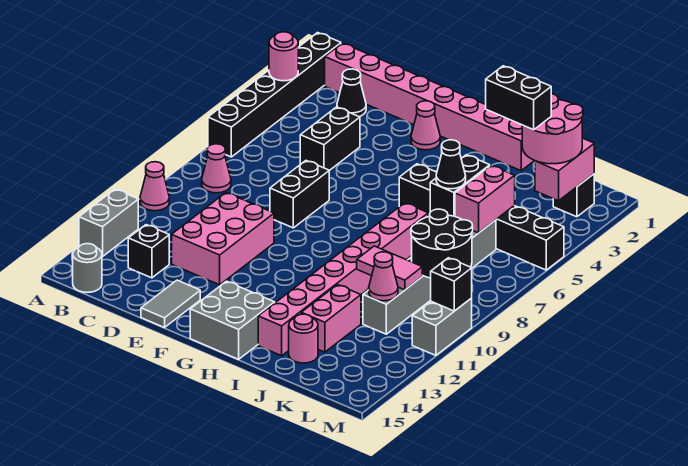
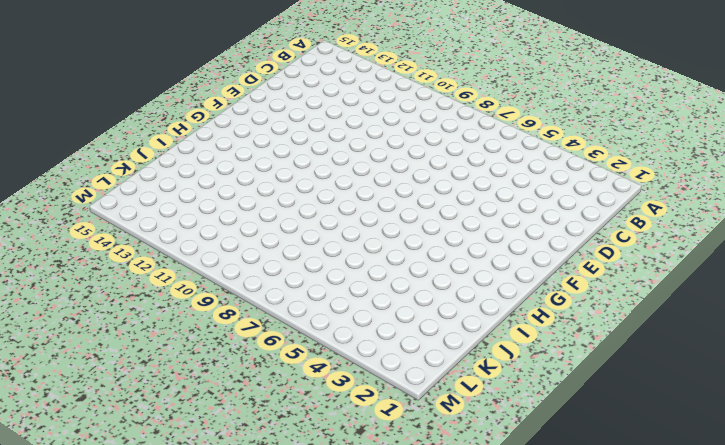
none -> black 1x6 brick [208,33,341,157]
none -> pink 1x1 cone [140,162,169,211]
none -> grey 1x2 brick [79,189,138,257]
none -> pink 1x8 brick [325,43,534,171]

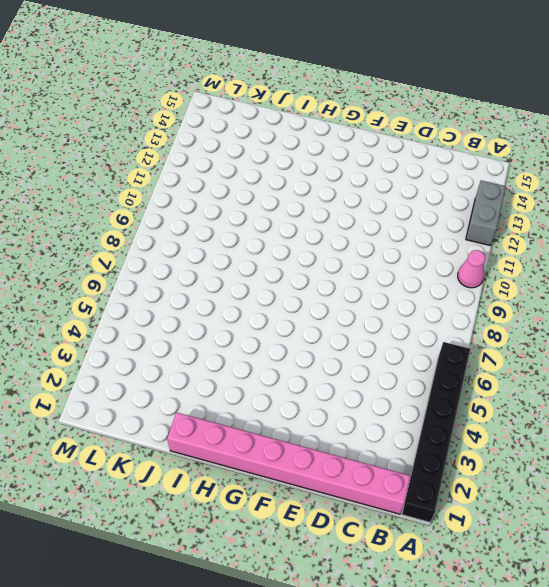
none -> pink 1x1 cone [202,144,231,193]
none -> grey 1x1 round brick [73,244,102,292]
none -> black 1x1 cone [337,69,366,117]
none -> black 1x1 brick [128,225,169,278]

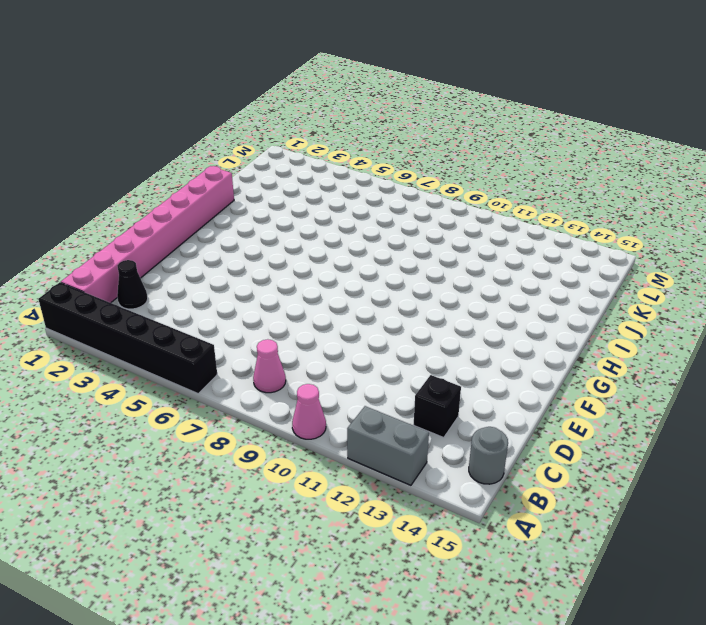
none -> black 1x2 brick [300,107,360,171]
none -> pink 2x3 brick [172,193,274,285]
none -> black 1x2 brick [270,161,329,228]
none -> grey 1x2 tile [141,280,200,328]

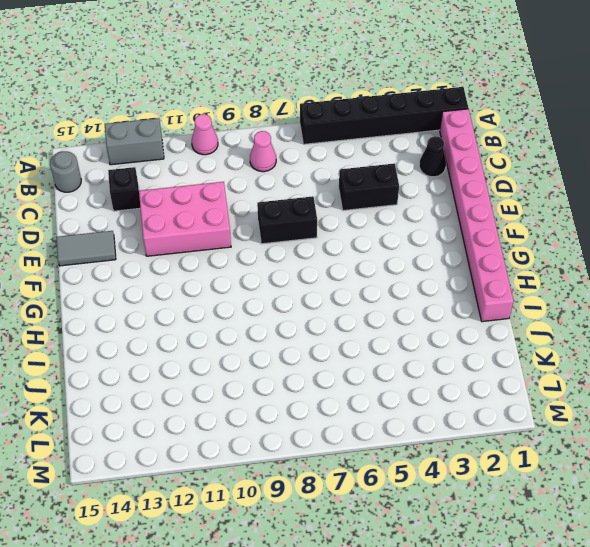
none -> pink 1x1 cone [411,101,440,150]
none -> grey 2x2 brick [190,281,275,359]
none -> black 1x6 brick [399,164,564,270]
none -> pink 1x8 brick [258,203,428,356]

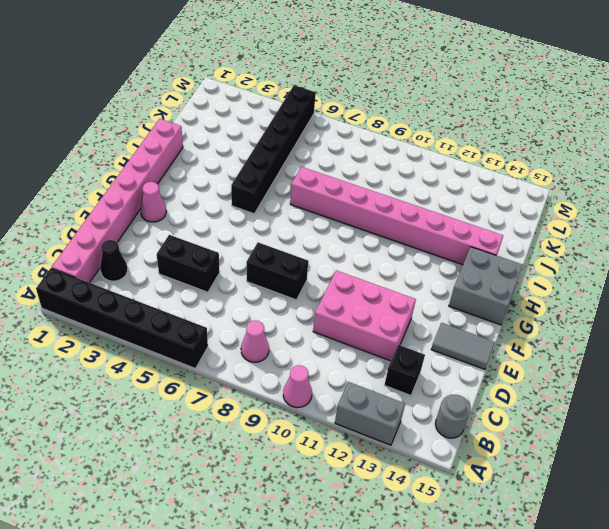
none -> pink 1x2 brick [301,285,361,352]
none -> pink 1x1 round brick [289,314,318,363]
none -> grey 1x6 brick [363,220,496,334]
none -> black 1x1 brick [553,174,594,217]

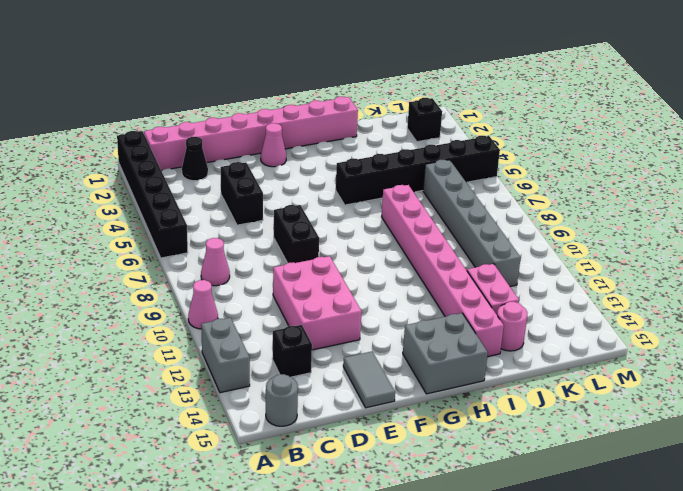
none -> grey 1x2 brick [412,298,472,356]
none -> pink 1x1 round brick [269,32,298,81]
none -> black 1x2 brick [430,155,490,217]
none -> pink 1x2 tile [357,246,422,290]

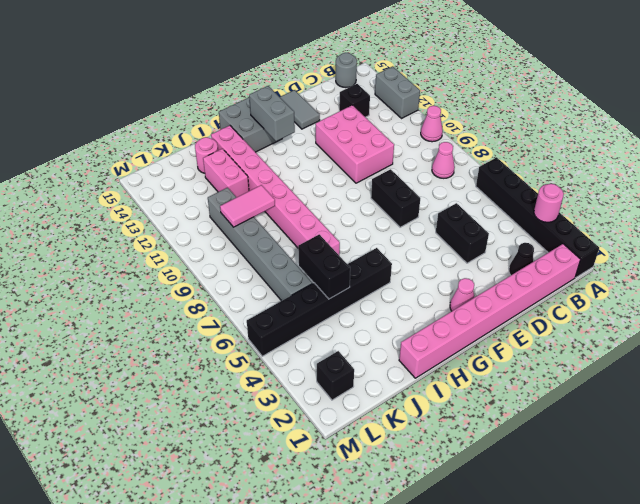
grey 1x2 brick [249,86,295,141] -> grey 1x2 brick moved to [412,298,472,356]
none -> pink 1x2 brick [455,165,515,233]
none -> black 2x2 round brick [411,209,473,278]
none -> pink 1x1 cone [369,252,398,301]
none -> pink 1x2 brick [535,138,594,201]

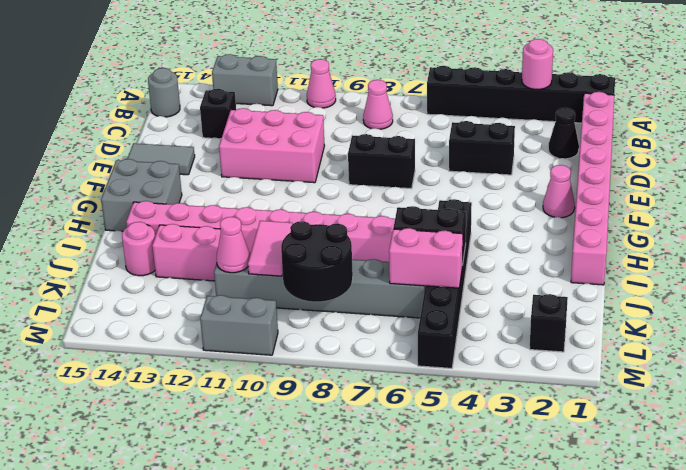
none -> pink 1x2 brick [535,138,594,201]
none -> black 1x1 brick [431,258,472,311]
none -> black 1x1 cone [436,140,466,189]
none -> pink 2x2 round brick [522,94,583,164]

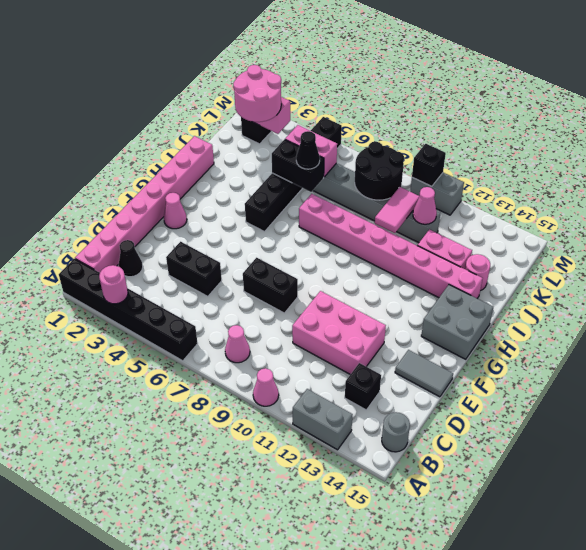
none -> black 1x2 brick [486,66,551,130]

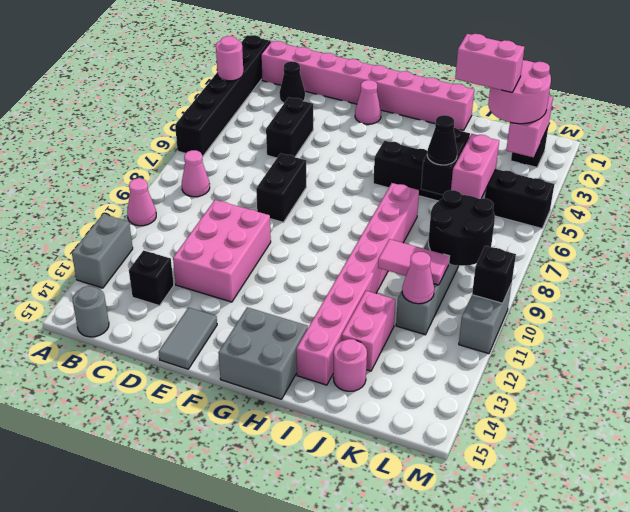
pink 1x2 brick [455,34,524,93] -> black 1x2 brick [486,66,551,130]

